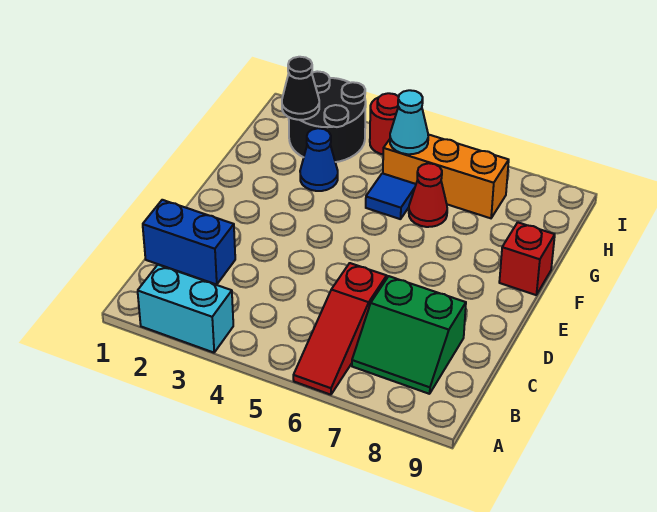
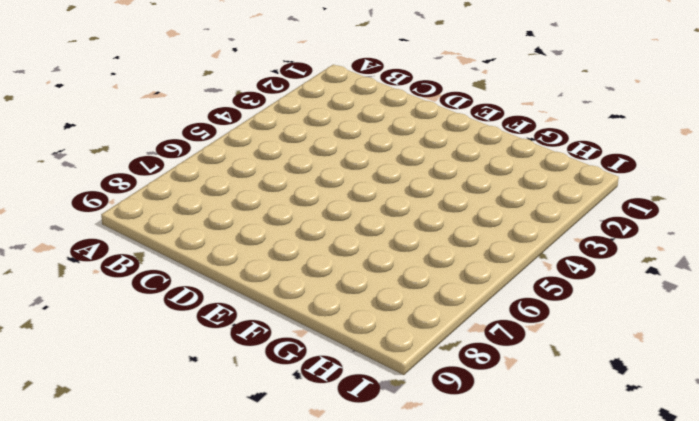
none -> cyan 1x2 brick [138,265,233,353]
none -> red 1x3 slope [293,263,387,395]
none -> green 2x2 slope [352,276,466,394]

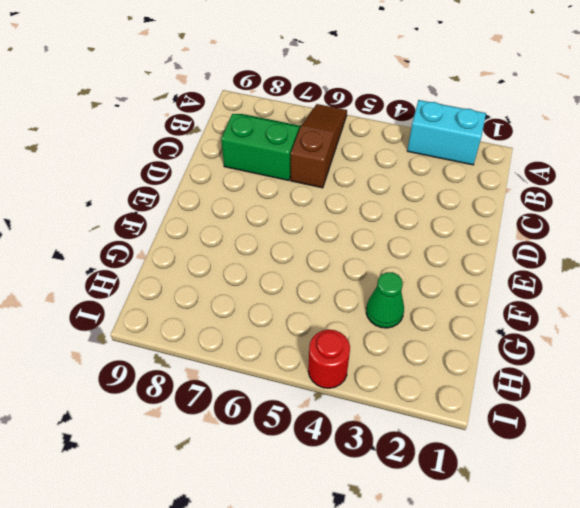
brown 1x3 slope [291,104,347,188] -> red 1x3 slope [293,263,387,395]
green 1x1 cone [366,272,404,328] -> blue 1x1 cone [300,128,338,191]
none -> blue 1x2 brick [143,200,235,284]
none -> red 1x1 brick [499,222,555,295]
none -> blue 1x1 tile [366,173,416,219]

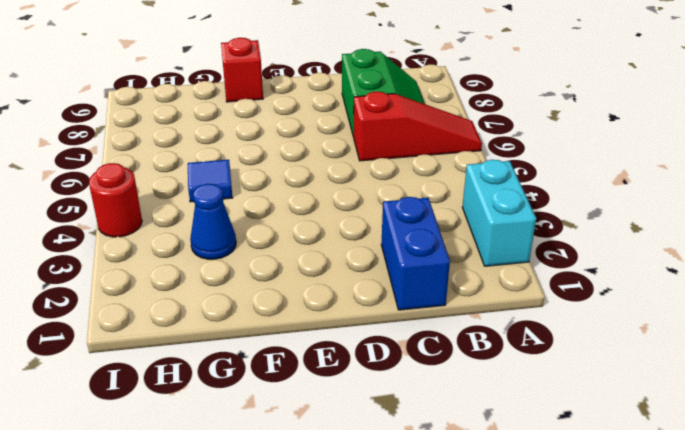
none -> red 1x1 cone [409,163,447,227]
none -> black 2x2 round brick [289,71,366,162]
none -> orange 1x3 brick [383,134,509,218]

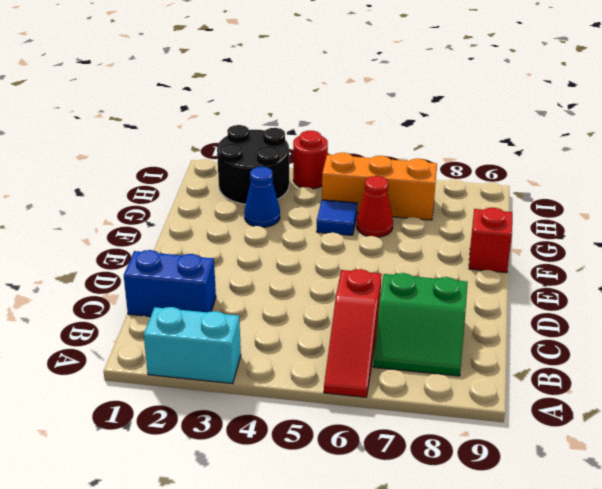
none -> black 1x1 cone [282,57,319,120]
none -> cyan 1x1 cone [390,90,428,154]

